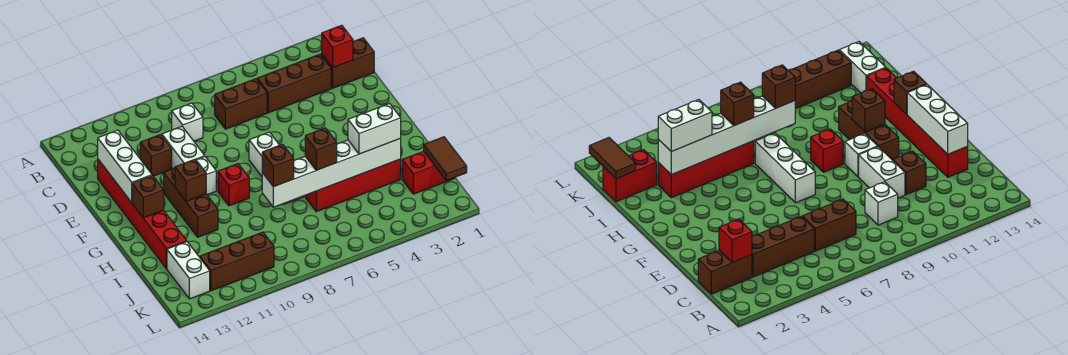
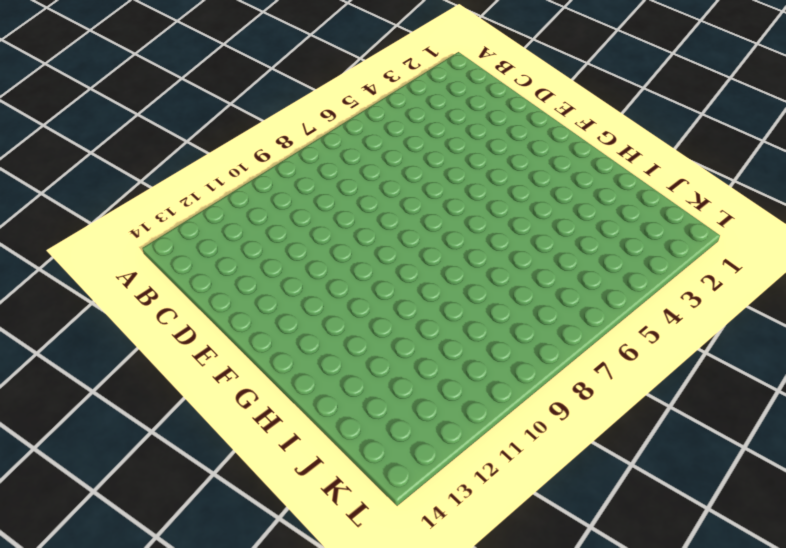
none -> brown 1x2 brick [322,38,374,88]
none -> brown 1x3 brick [257,54,331,113]
none -> brown 1x2 brick [215,79,267,129]

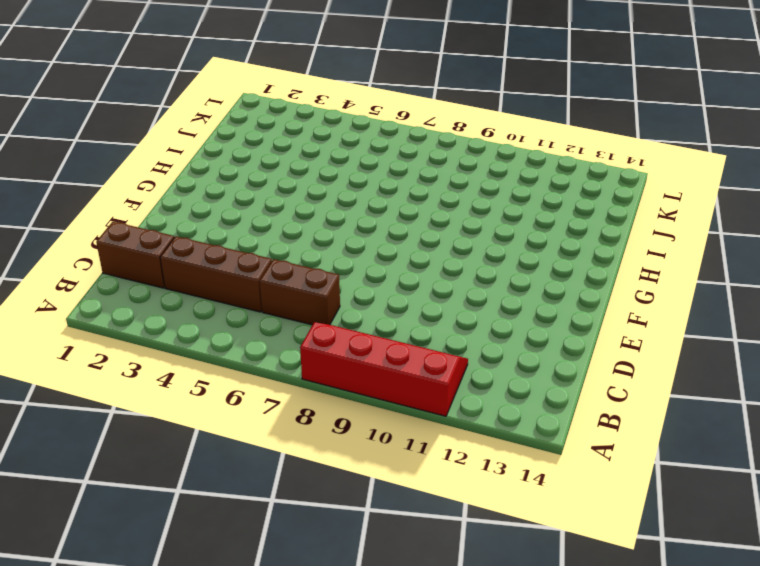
red 2x4 slope [300,322,468,416] -> none
none -> white 1x1 brick [172,103,203,141]
none -> white 1x2 brick [162,127,205,169]
none -> brown 1x1 brick [140,135,172,176]

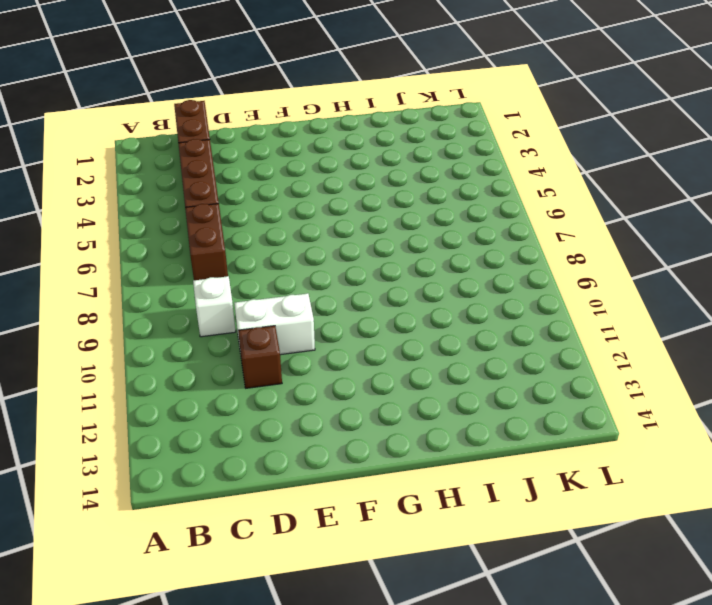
none -> red 1x6 brick [98,159,187,269]
none -> white 1x3 brick [249,132,304,205]
none -> white 1x1 brick [197,157,216,195]

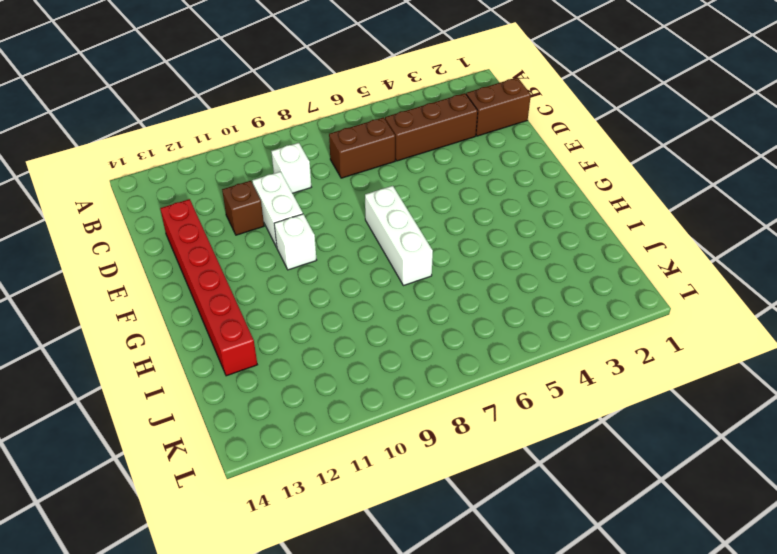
none -> brown 1x3 brick [163,168,218,237]
none -> red 1x1 brick [218,164,249,206]
none -> red 1x4 brick [305,159,401,212]

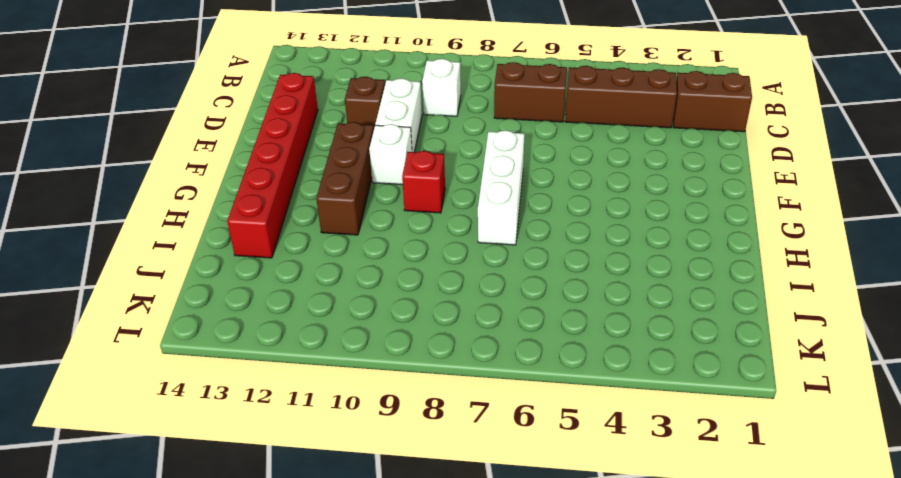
none -> red 1x4 brick [305,159,401,212]
none -> red 1x2 brick [402,151,455,194]
none -> white 1x2 brick [167,242,210,299]

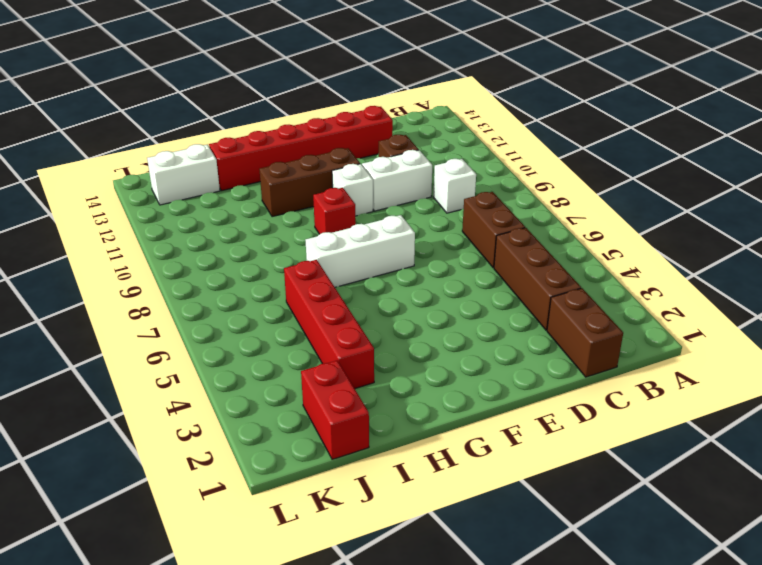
none -> brown 1x3 brick [200,232,274,291]
none -> red 1x1 brick [322,25,353,68]
none -> white 1x3 brick [97,130,152,202]

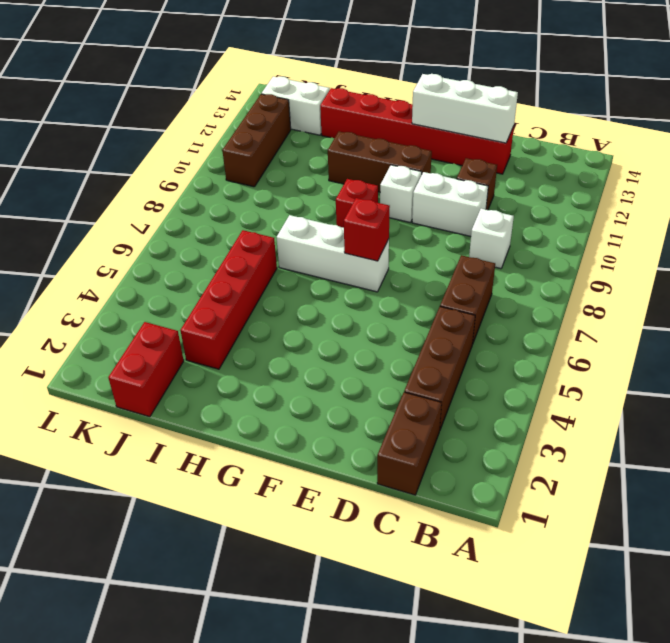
red 1x1 brick [344,198,390,261] -> red 1x1 brick moved to [322,25,353,68]
none -> brown 1x1 brick [175,159,206,202]
none -> brown 1x1 brick [132,176,164,218]
none -> white 1x6 brick [262,139,401,207]

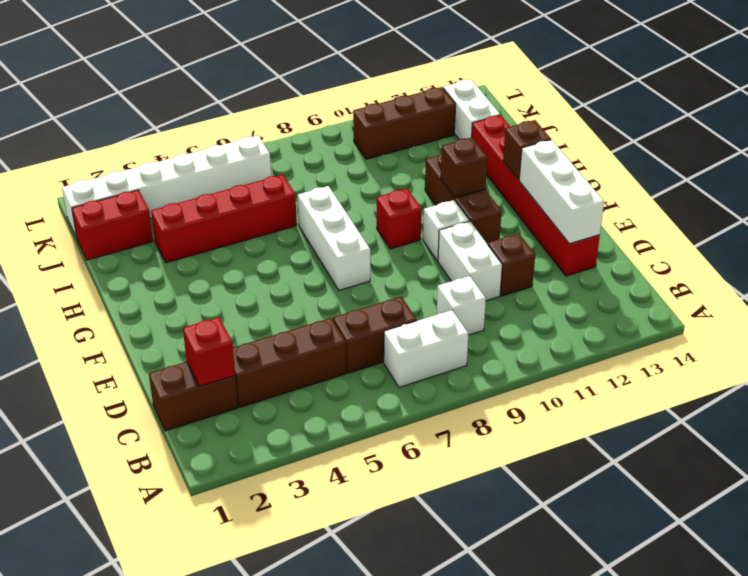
white 1x2 brick [384,310,468,387] -> white 1x2 brick moved to [348,104,401,154]
white 1x6 brick [62,135,271,238] -> white 1x6 brick moved to [262,139,401,207]
none -> brown 1x2 tile [424,137,467,180]
none -> brown 1x1 brick [305,128,337,170]
none -> brown 1x1 brick [262,144,294,187]

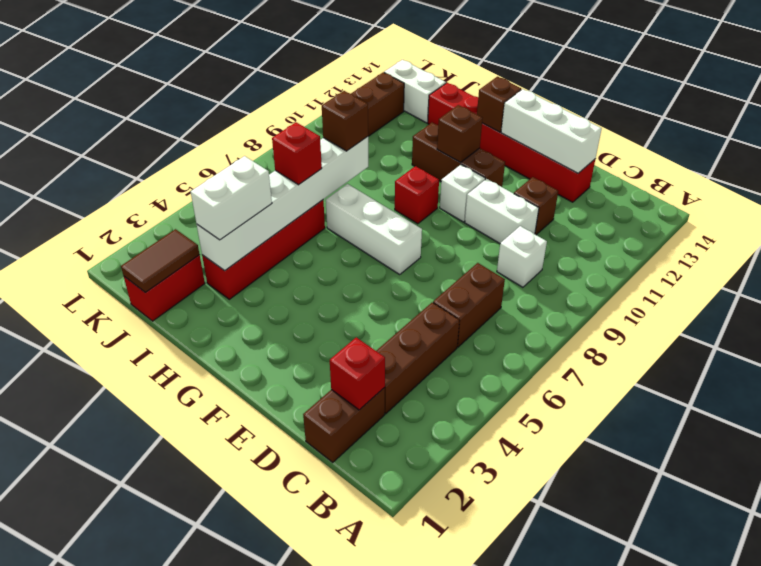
red 1x1 brick [272,122,322,185] -> brown 1x1 brick [305,128,337,170]
brown 1x2 tile [121,229,200,293] -> brown 1x2 tile turned to [424,137,467,180]

